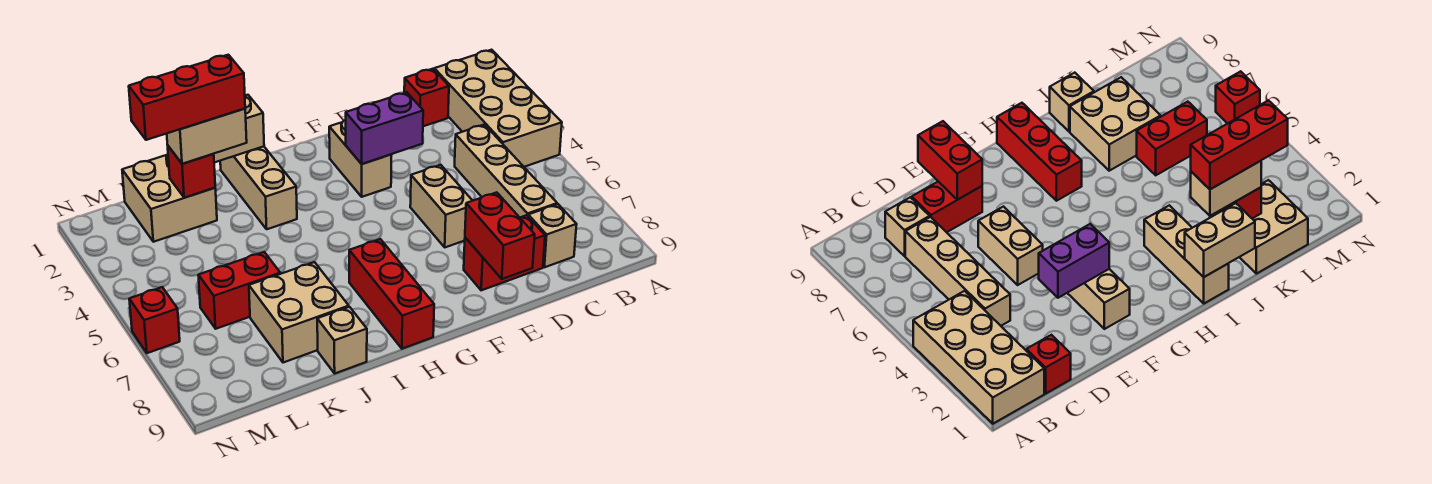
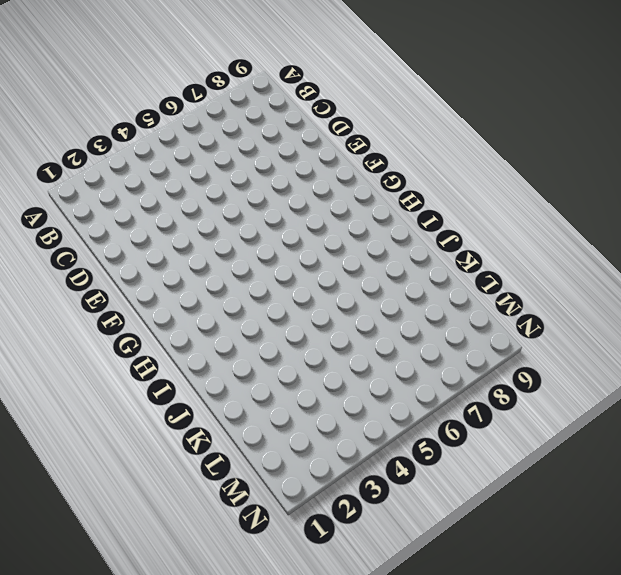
none -> tan 2x4 brick [434,50,562,167]
none -> red 1x1 brick [404,69,449,126]
none -> tan 1x4 brick [455,125,557,217]

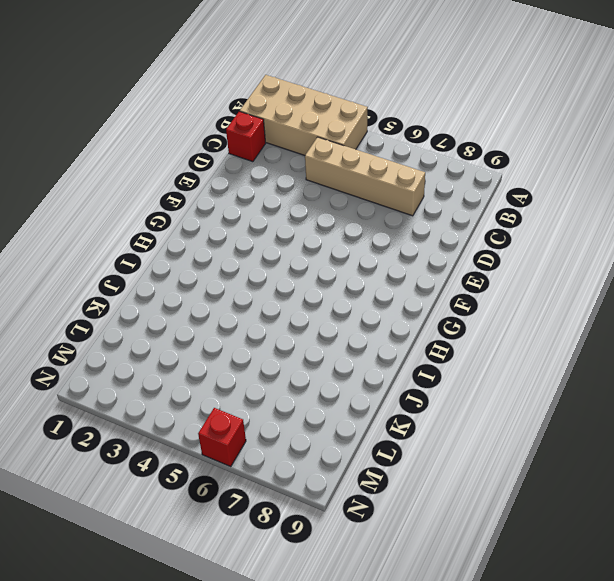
none -> tan 1x1 brick [528,204,577,267]
none -> red 1x2 brick [464,215,545,290]
none -> tan 1x2 brick [410,165,472,247]

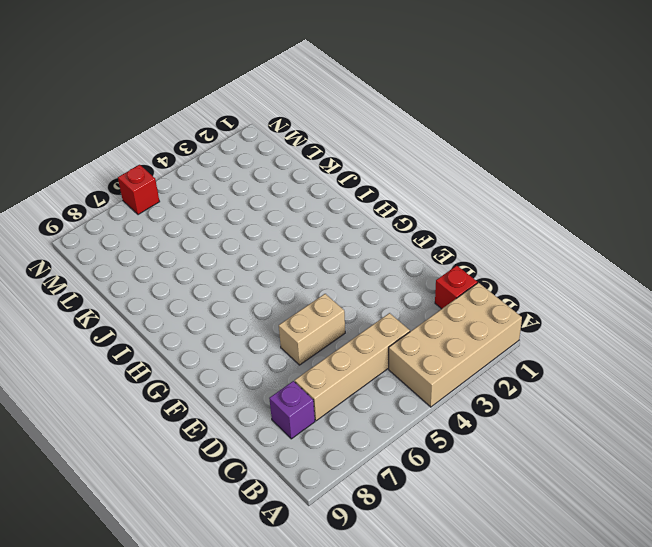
purple 1x1 brick [269,381,315,439] -> tan 1x1 brick [528,204,577,267]
none -> red 1x2 brick [464,215,545,290]
none -> tan 1x2 brick [329,120,391,197]
none -> red 1x3 brick [349,239,434,349]

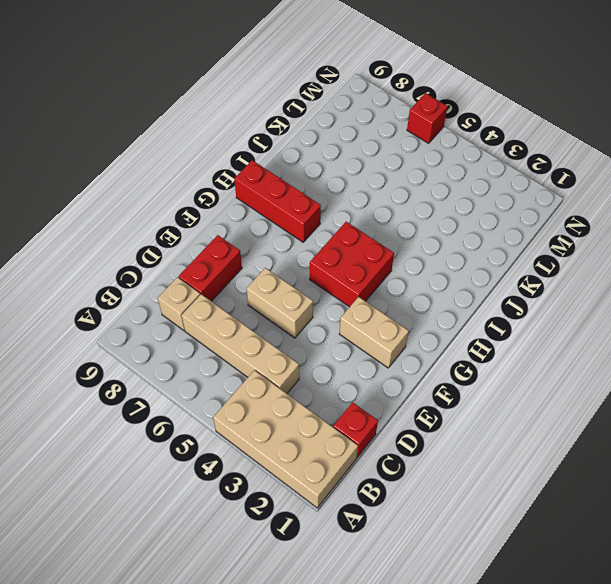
red 2x2 brick [310,222,394,307] -> none
none -> tan 1x3 brick [220,146,297,229]
none -> tan 2x2 brick [249,262,349,363]
none -> tan 1x1 brick [317,307,367,373]

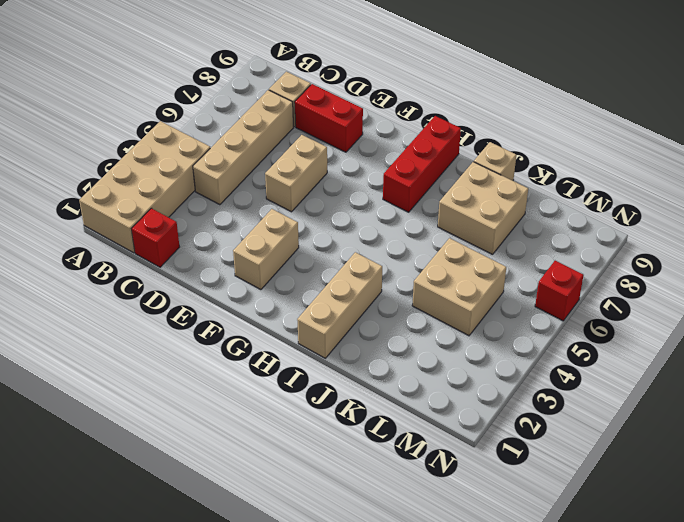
tan 2x2 brick [412,238,506,336] -> tan 2x2 brick moved to [122,155,217,242]
none -> red 1x2 brick [198,252,280,329]
none -> purple 1x2 brick [346,92,423,164]
none -> red 1x2 brick [465,192,535,279]

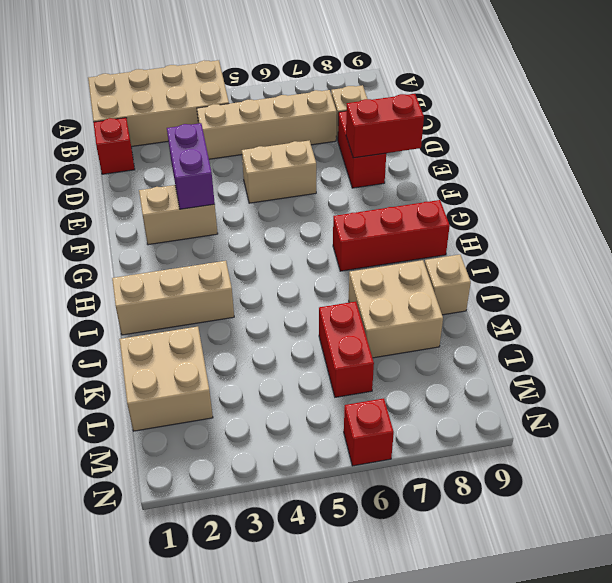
none -> tan 1x2 brick [214,95,264,163]
none -> red 1x1 brick [168,146,215,198]
none -> tan 1x2 brick [167,109,247,164]

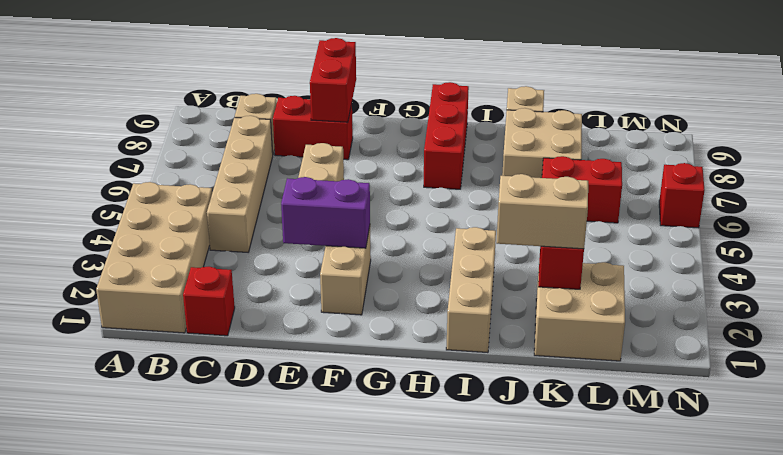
none -> tan 1x2 brick [214,95,264,163]
none -> red 1x3 brick [129,55,245,140]

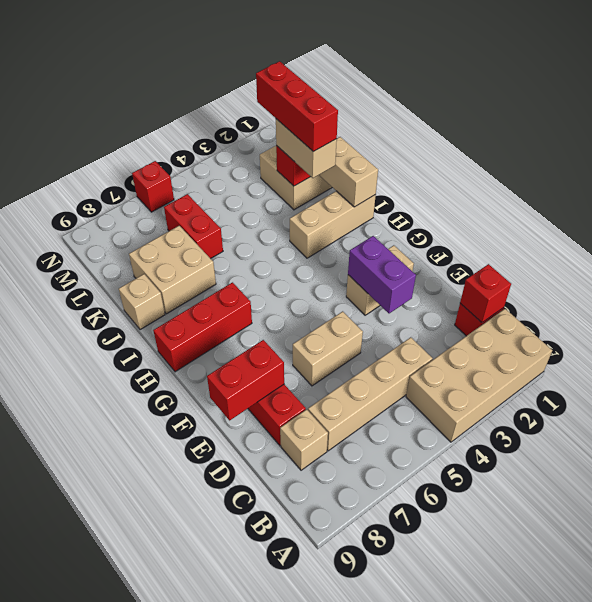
red 1x1 brick [460,264,511,323] -> none

